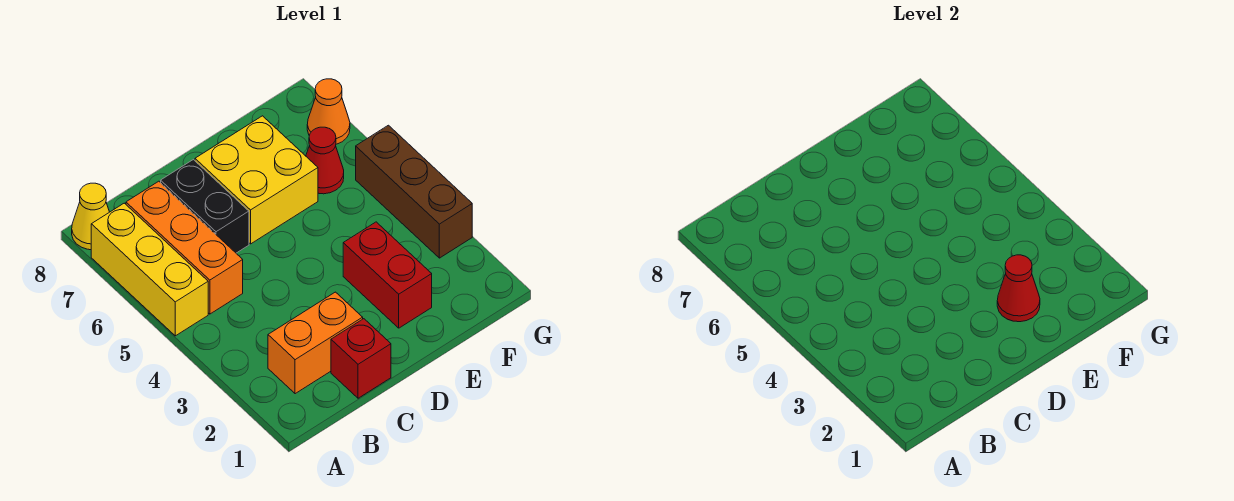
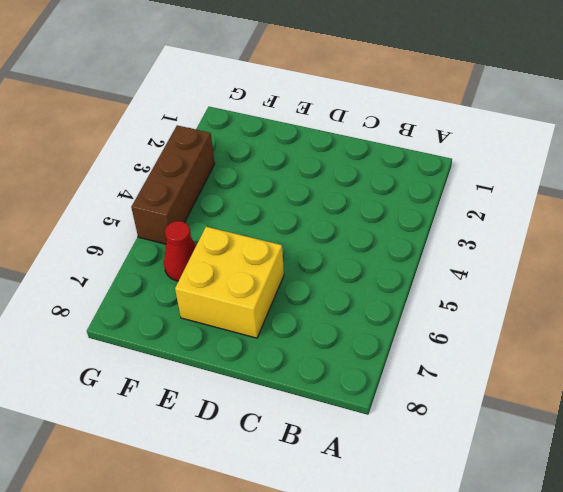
none -> yellow 1x3 brick [91,203,208,336]
none -> yellow 1x1 cone [72,183,109,250]
none -> orange 1x2 brick [268,292,363,394]

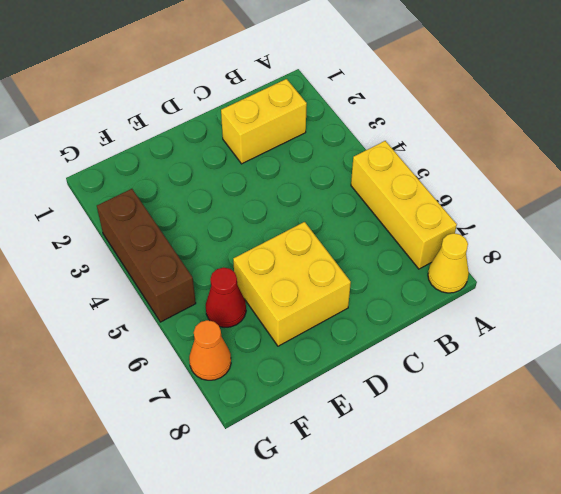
yellow 1x2 brick [221,79,307,164] -> orange 1x2 brick [268,292,363,394]
none -> orange 1x3 brick [126,181,243,314]
none -> red 1x1 brick [331,319,391,398]
none -> black 1x2 brick [161,160,249,253]

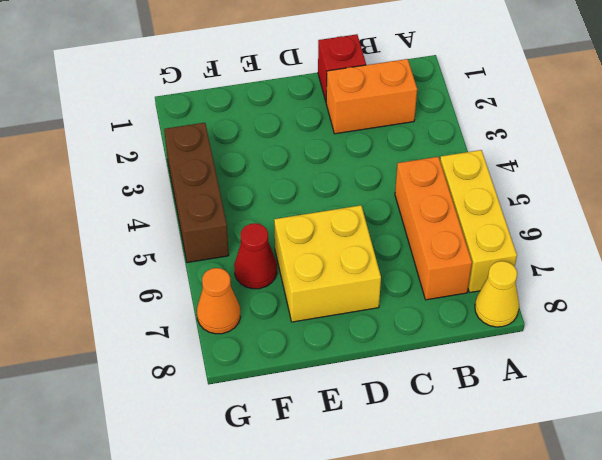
none -> black 1x2 brick [161,160,249,253]
none -> red 1x2 brick [343,222,432,328]
none -> red 1x1 cone [997,255,1040,322]

